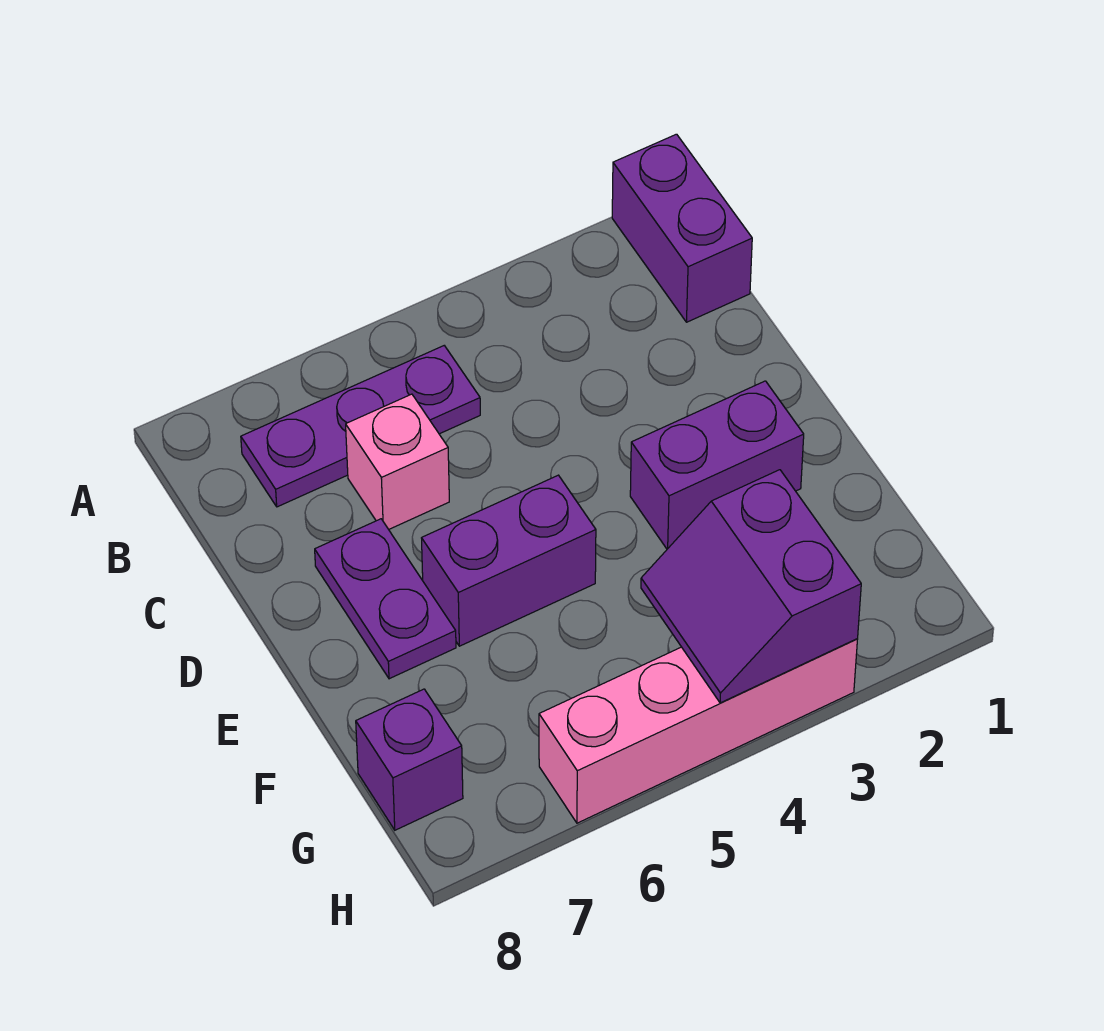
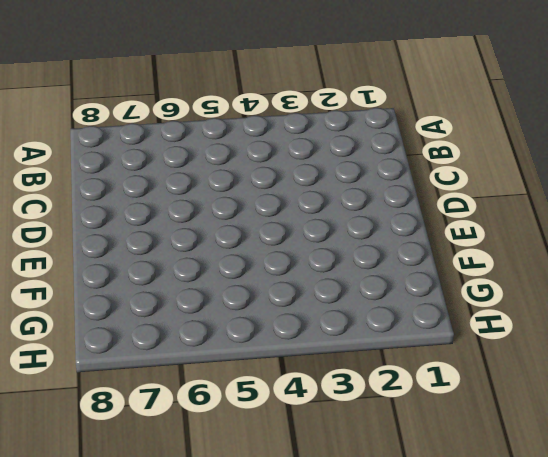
none -> purple 1x2 brick [612,134,752,322]
none -> purple 1x3 plate [241,346,480,507]

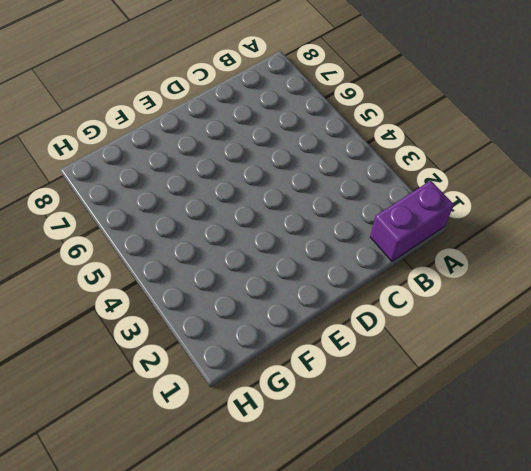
none -> purple 1x3 plate [241,346,480,507]
none -> pink 1x1 brick [346,394,449,529]

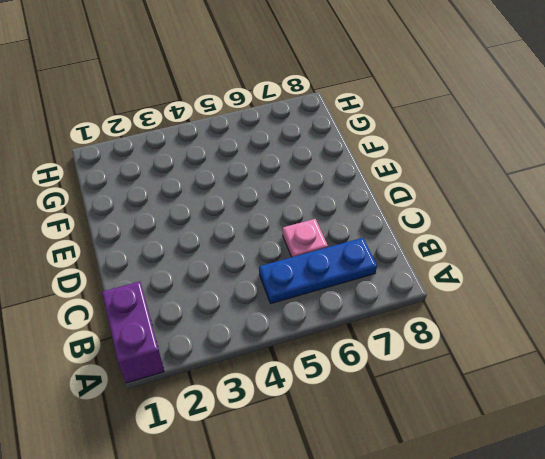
blue 1x3 plate [259,238,377,303] -> purple 1x3 plate [241,346,480,507]
pink 1x1 plate [283,219,328,257] -> pink 1x1 brick [346,394,449,529]
none -> purple 1x2 plate [315,519,456,679]
none -> purple 1x2 brick [630,381,804,549]

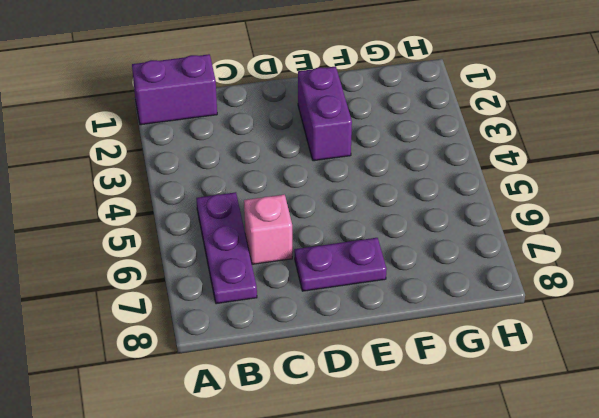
none -> purple 1x2 brick [422,475,596,646]
none -> purple 1x1 brick [356,689,463,830]

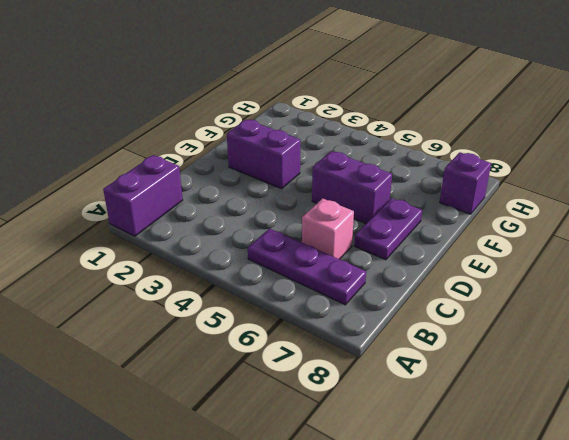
none -> pink 1x4 brick [539,639,858,823]
none -> purple 2x2 slope [641,470,861,703]

